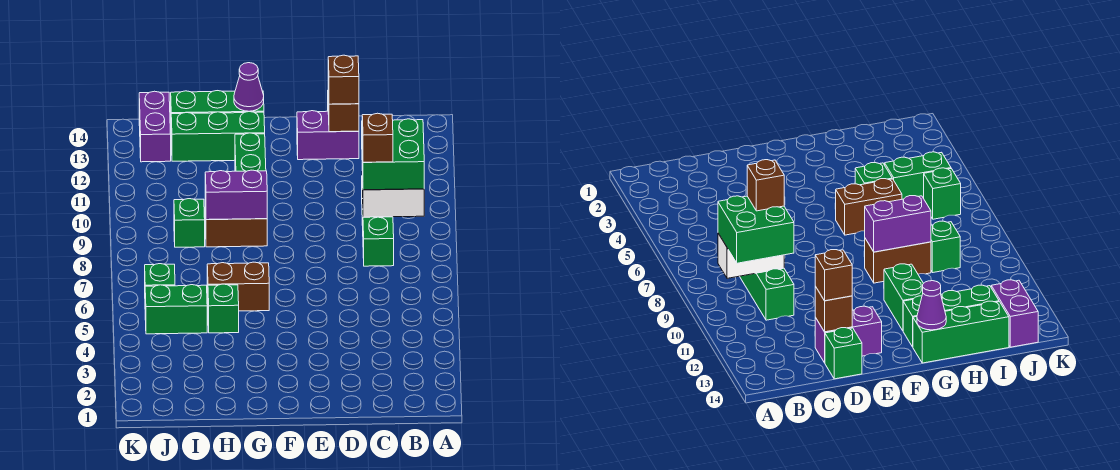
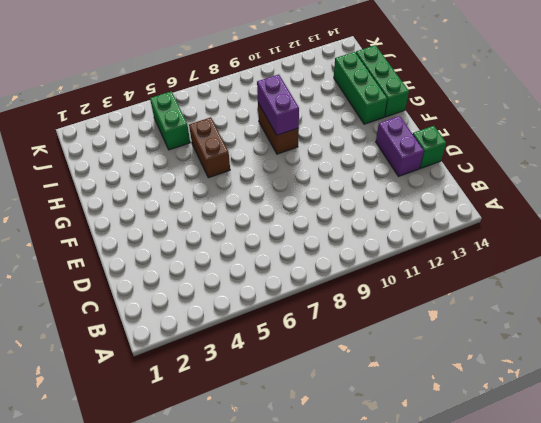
none -> green 1x3 brick [362,199,394,266]
none -> green 1x2 brick [235,133,266,171]
none -> green 1x1 brick [208,284,239,333]

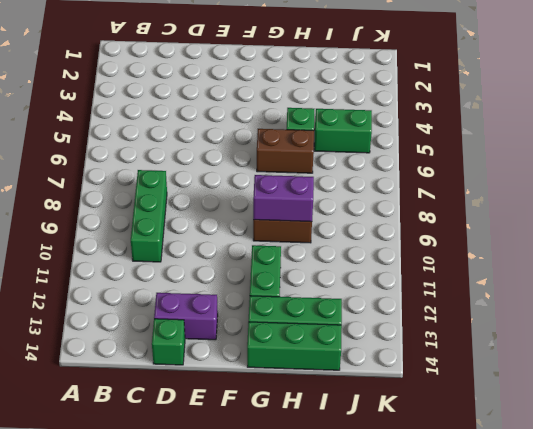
none -> green 1x1 brick [174,199,205,247]
none -> green 1x1 brick [145,264,175,286]
none -> purple 1x2 brick [139,91,171,162]

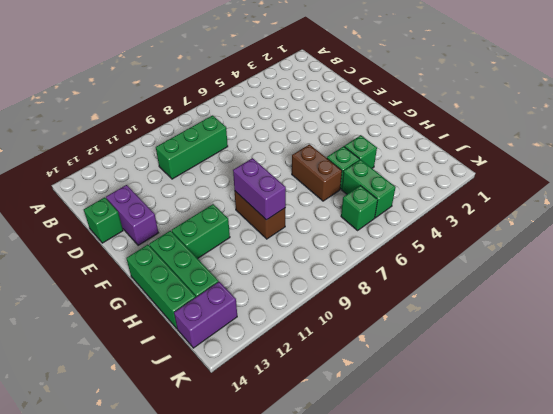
green 1x1 brick [344,135,377,168] -> green 1x1 brick moved to [174,199,205,247]
none -> white 1x2 brick [362,171,424,217]
none -> brown 1x1 brick [328,88,359,132]
none -> purple 1x1 cone [234,63,264,111]

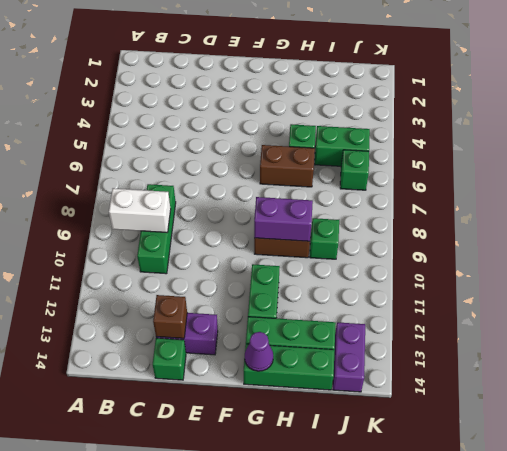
none -> green 2x2 brick [362,119,424,190]
none -> brown 1x1 brick [328,55,359,104]
none -> brown 1x1 brick [362,113,393,162]

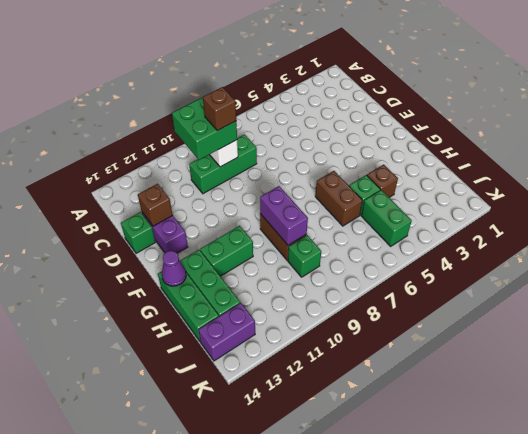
brown 1x1 brick [367,164,398,197] -> brown 1x1 brick moved to [328,55,359,104]
none -> green 1x1 brick [145,264,175,286]

